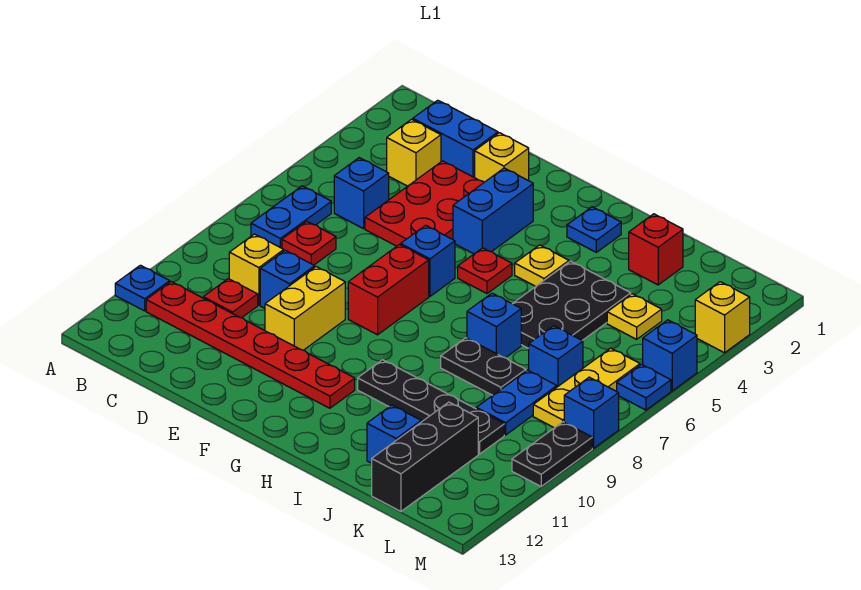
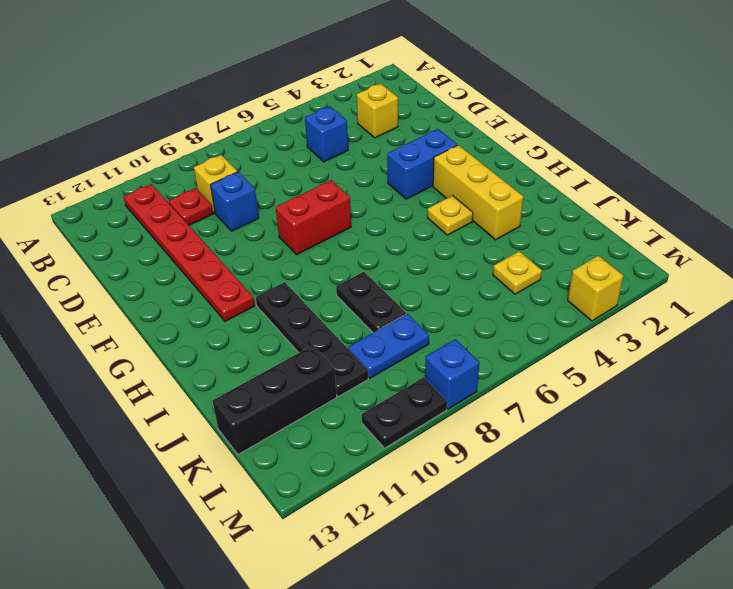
yellow 1x3 brick [433,145,523,240] -> none
none -> blue 1x1 plate [115,265,170,311]
none -> blue 1x2 plate [251,186,331,248]
none -> blue 1x2 brick [413,100,498,178]
none -> red 1x1 plate [282,221,336,265]

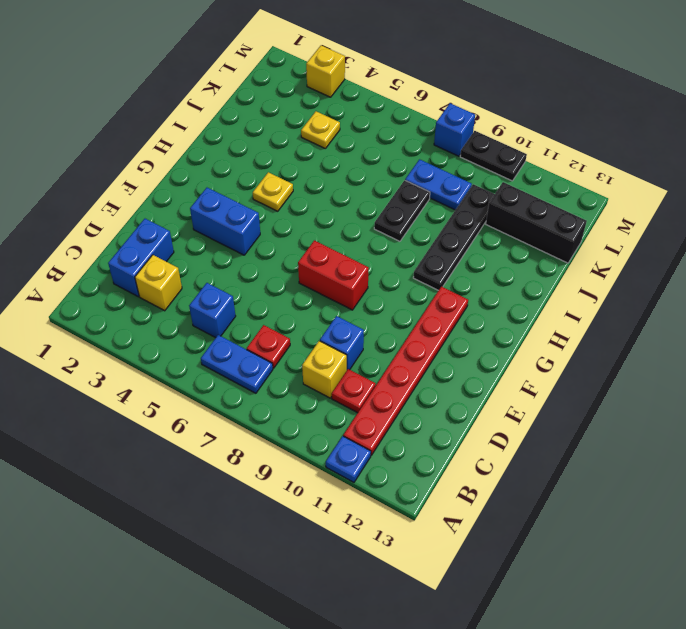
none -> red 2x3 plate [365,161,484,246]
none -> yellow 1x1 brick [475,133,529,182]
none -> yellow 1x2 brick [265,267,345,350]
none -> blue 1x1 brick [401,225,455,296]

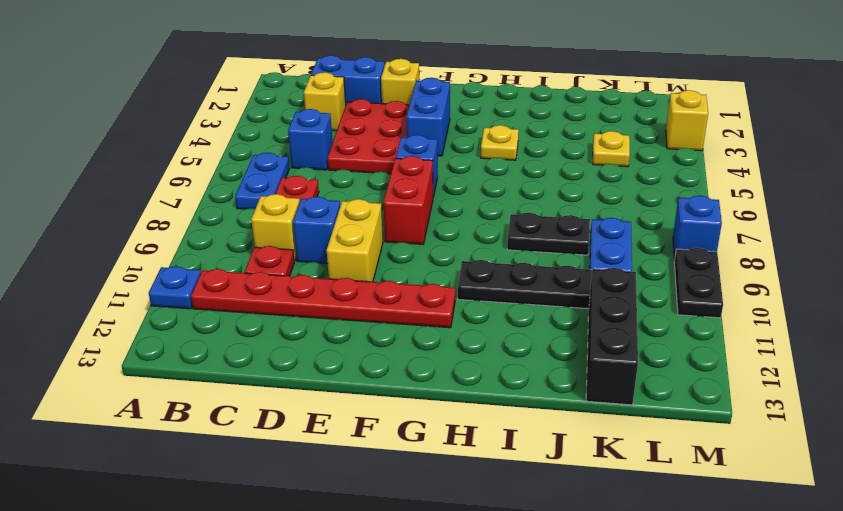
none -> red 1x1 plate [458,248,512,294]
none -> blue 1x1 plate [567,207,621,252]
none -> black 2x3 plate [512,261,631,348]
none -> blue 1x1 brick [467,293,521,358]

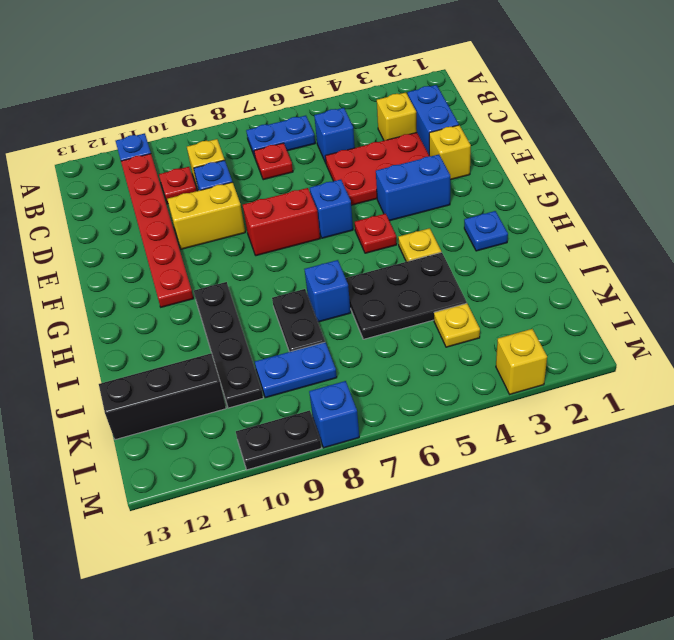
none -> red 1x1 brick [629,214,683,285]
none -> blue 1x1 brick [367,405,421,463]
none -> blue 1x1 brick [529,326,583,387]
none -> yellow 1x3 plate [533,348,640,428]

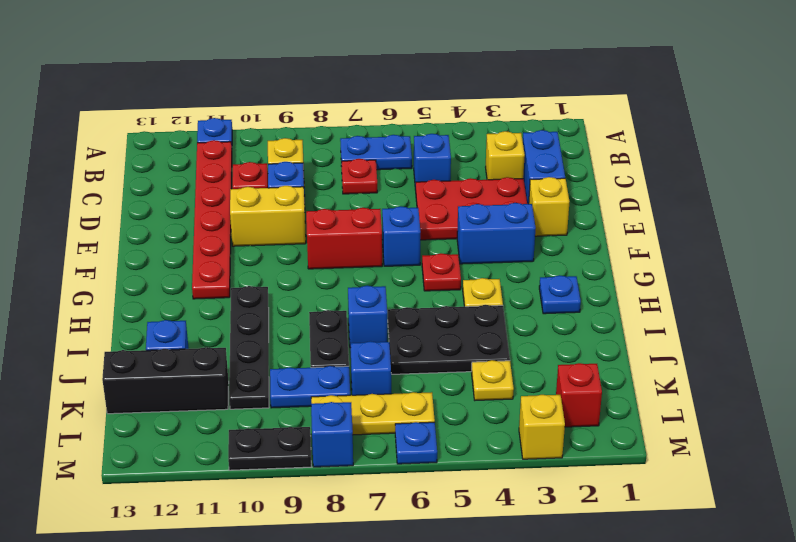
red 1x1 brick [556,363,602,427] -> red 1x1 brick moved to [629,214,683,285]
none -> blue 1x1 brick [643,320,697,391]

